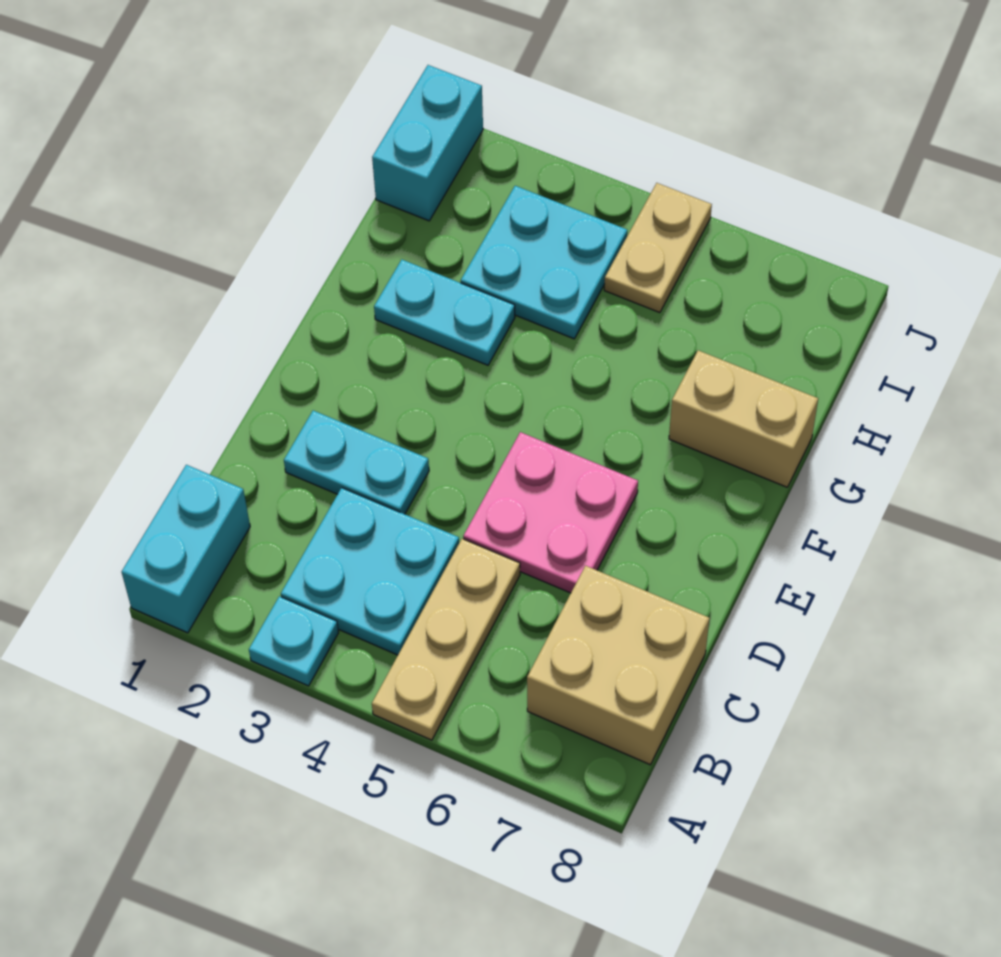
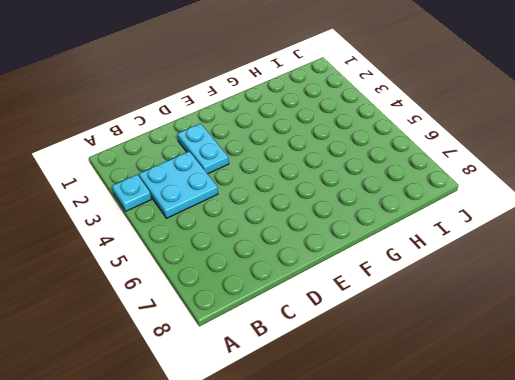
none -> cyan 1x2 brick [122,465,250,633]
none -> tan 1x3 plate [372,539,520,740]
none -> tan 2x2 brick [527,566,709,765]

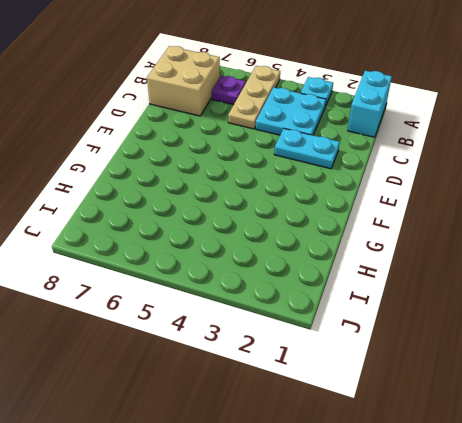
purple 1x1 plate [212,76,246,105] -> none
none -> pink 2x2 plate [463,432,638,593]
none -> cyan 1x2 plate [374,260,515,365]
none -> tan 1x2 brick [669,350,818,487]

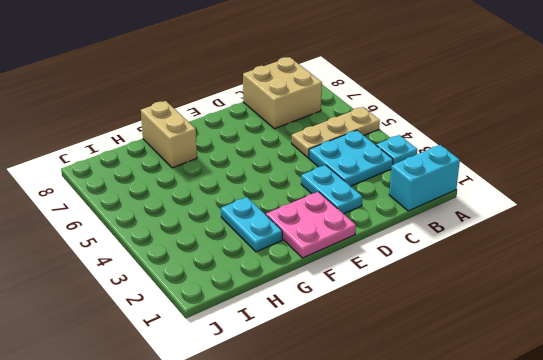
pink 2x2 plate [266,192,356,258] -> pink 2x2 plate moved to [463,432,638,593]
none -> cyan 2x2 plate [461,186,627,339]
none -> cyan 1x2 brick [372,65,483,221]
none -> tan 1x2 plate [604,183,712,313]

